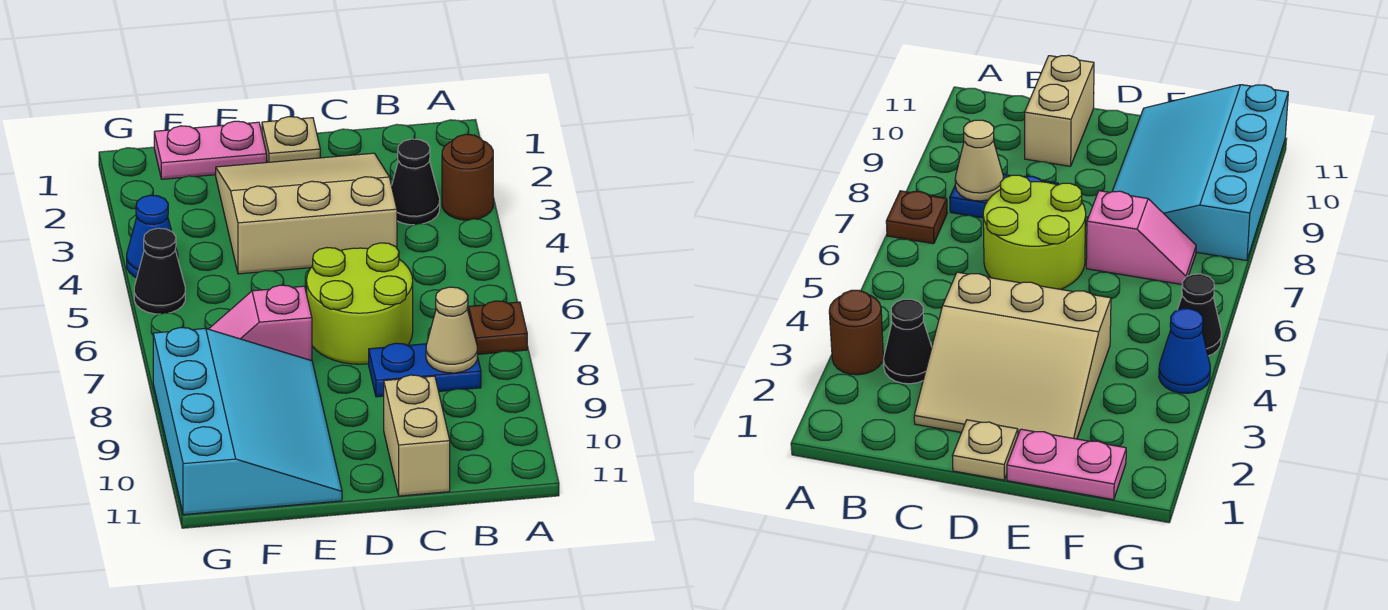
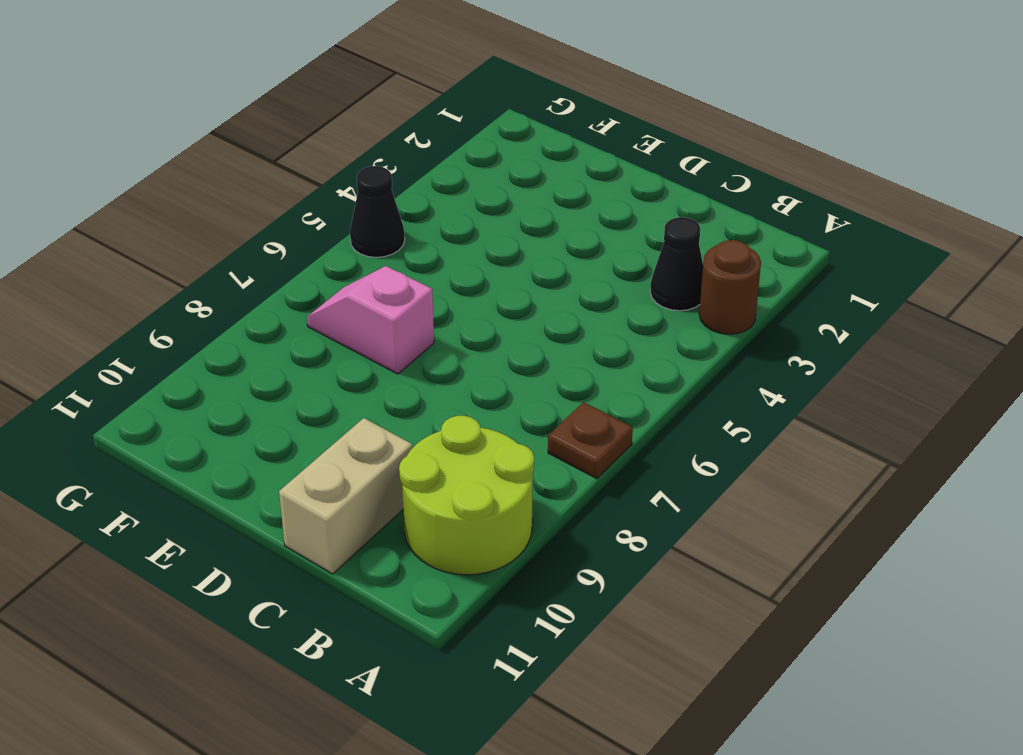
lime 2x2 round brick [399,416,534,575] -> lime 2x2 round brick moved to [307,243,413,364]
none -> blue 1x2 plate [369,343,481,397]
none -> tan 3x3 slope [216,153,397,274]
none -> tan 1x1 plate [262,117,320,162]

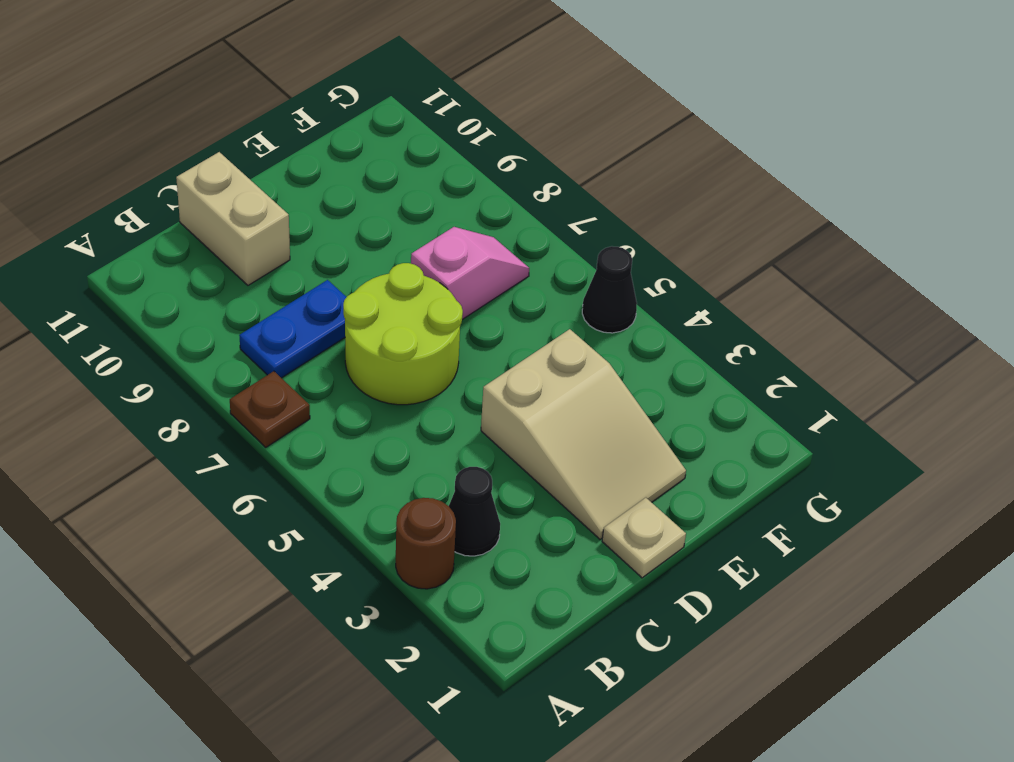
tan 2x3 slope [481,329,686,539] -> tan 3x3 slope [216,153,397,274]
none -> pink 1x2 plate [154,121,267,179]
none -> cyan 3x4 slope [153,328,342,515]
none -> blue 1x1 cone [127,195,178,278]

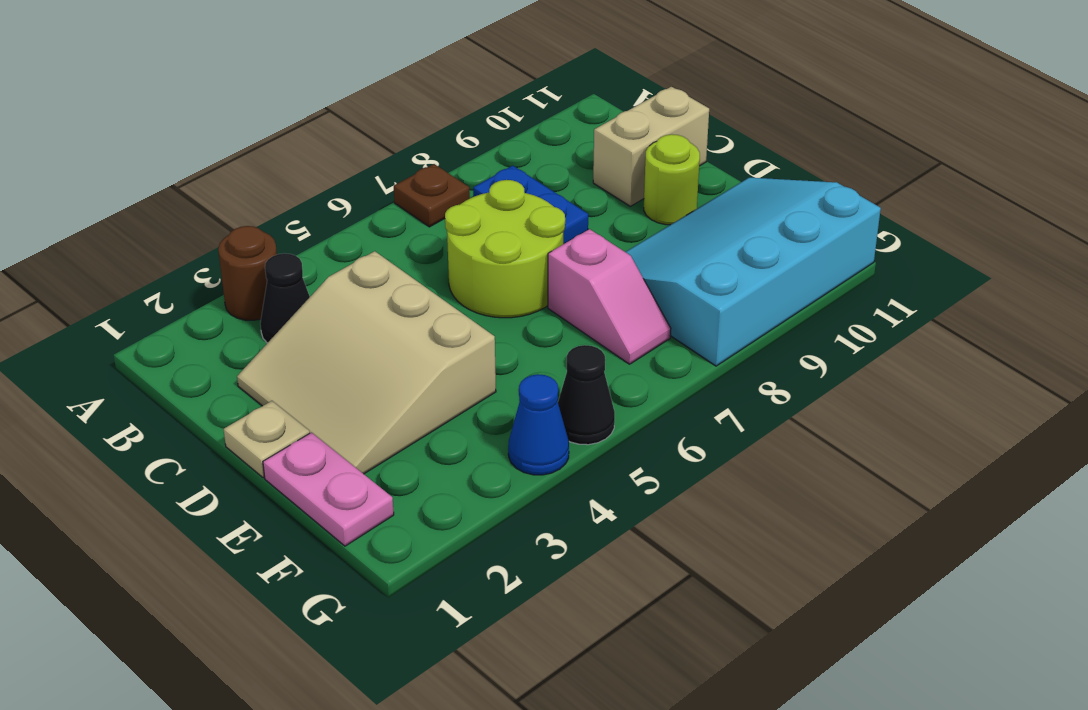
lime 1x1 round brick [644,134,700,225] -> none
none -> tan 1x1 cone [426,287,477,373]

